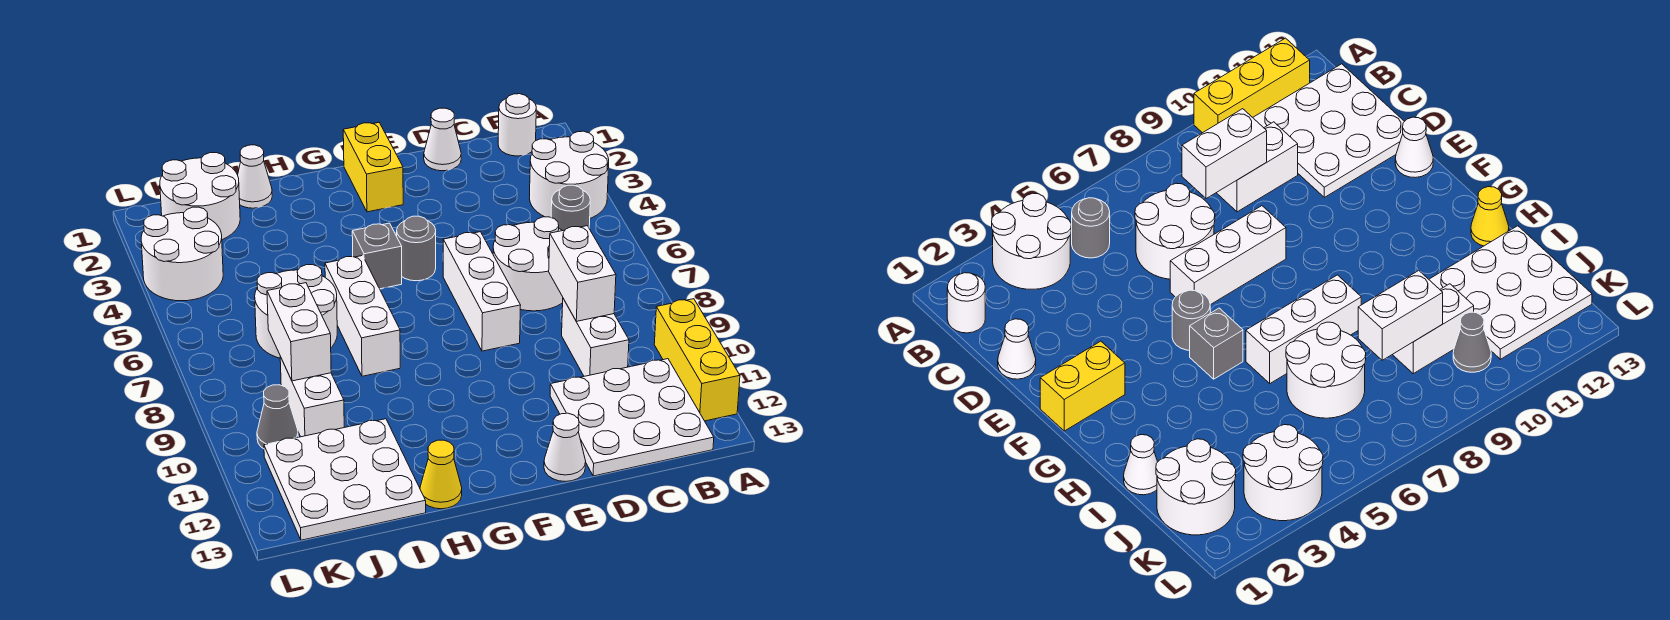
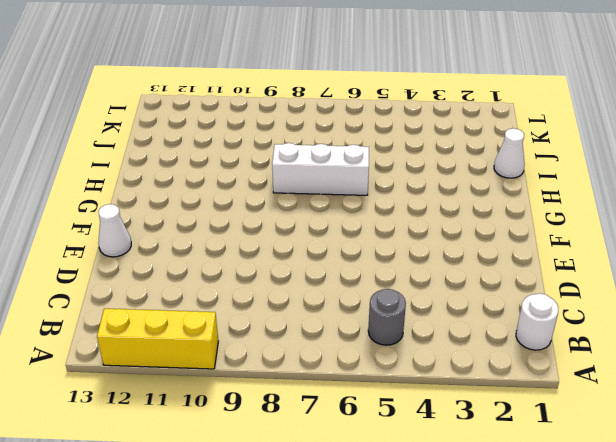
none -> white 2x2 round brick [529,131,609,218]
none -> white 3x3 plate [550,359,714,476]
none -> white 2x2 round brick [493,217,563,311]

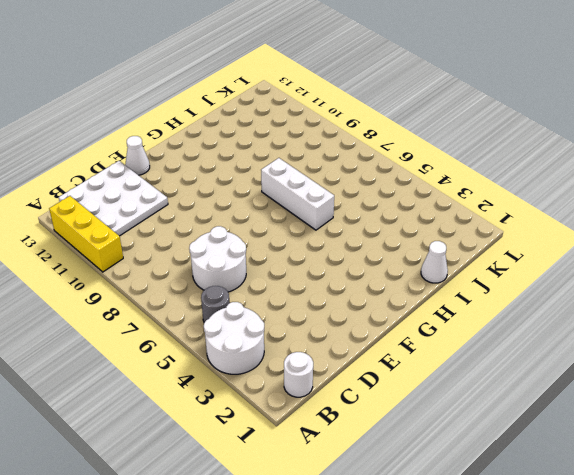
none -> white 1x2 brick [562,299,629,376]
none -> white 1x1 cone [424,108,461,171]
none -> white 1x3 brick [443,232,521,351]

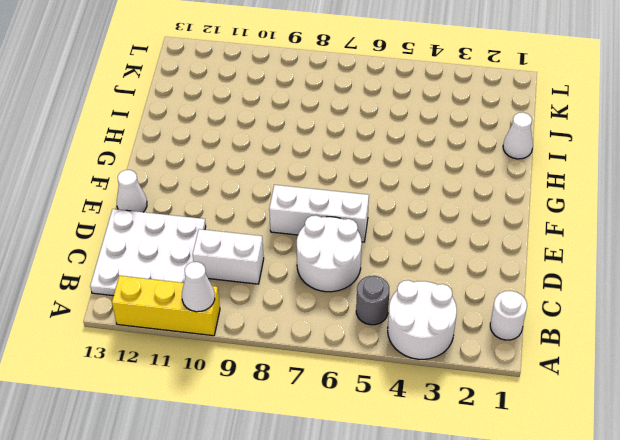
white 1x1 cone [182,262,215,312] -> white 1x1 cone moved to [424,108,461,171]
none -> yellow 1x2 brick [343,123,403,212]
none -> grey 1x1 round brick [397,216,436,281]
none -> grey 1x1 brick [352,223,402,289]

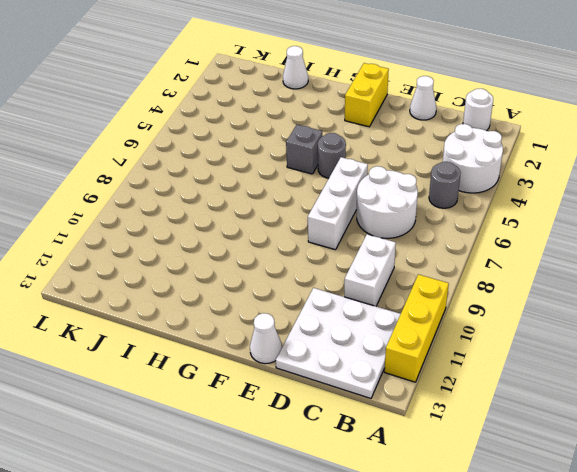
none -> white 1x3 brick [325,256,400,376]
none -> yellow 1x1 cone [420,440,462,509]
none -> white 2x2 round brick [255,265,337,358]

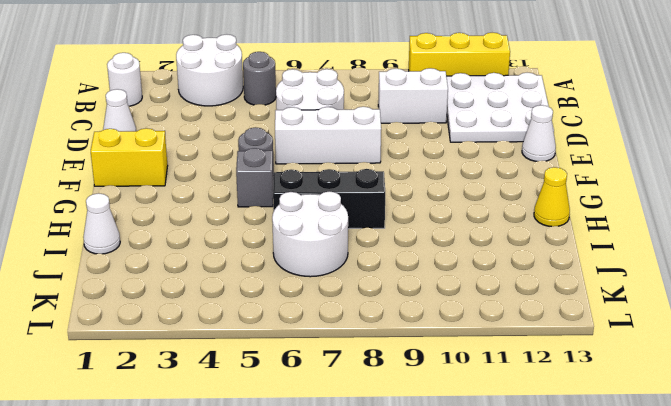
black 1x3 brick [273,169,385,229] -> white 1x3 brick [325,256,400,376]
none -> white 3x3 plate [264,419,426,540]
none -> white 2x2 round brick [160,153,240,240]
none -> white 1x2 brick [280,357,344,437]

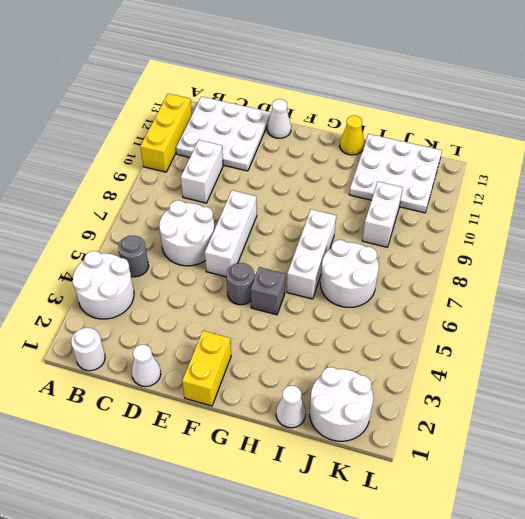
none -> white 2x2 round brick [141,207,223,301]
none -> grey 1x1 cone [257,385,298,449]
none -> white 1x2 brick [549,226,616,321]

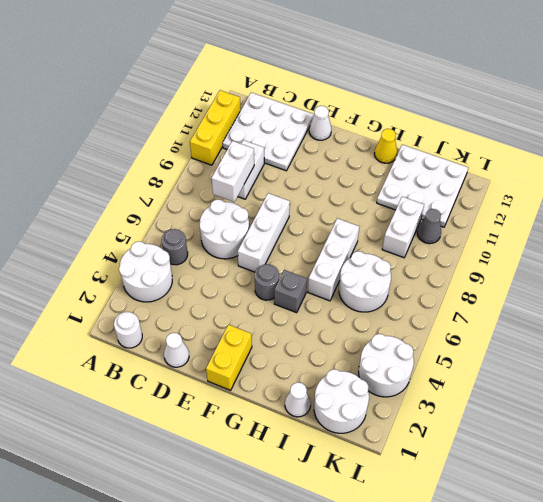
none -> white 1x2 brick [267,283,331,381]

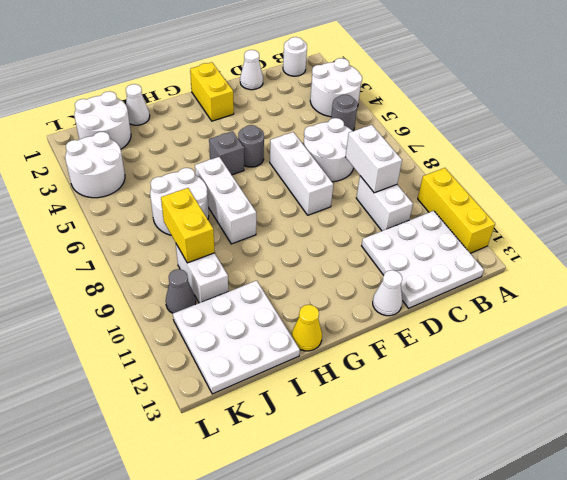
yellow 1x2 brick [161,188,215,263] -> white 1x2 brick [267,283,331,381]

